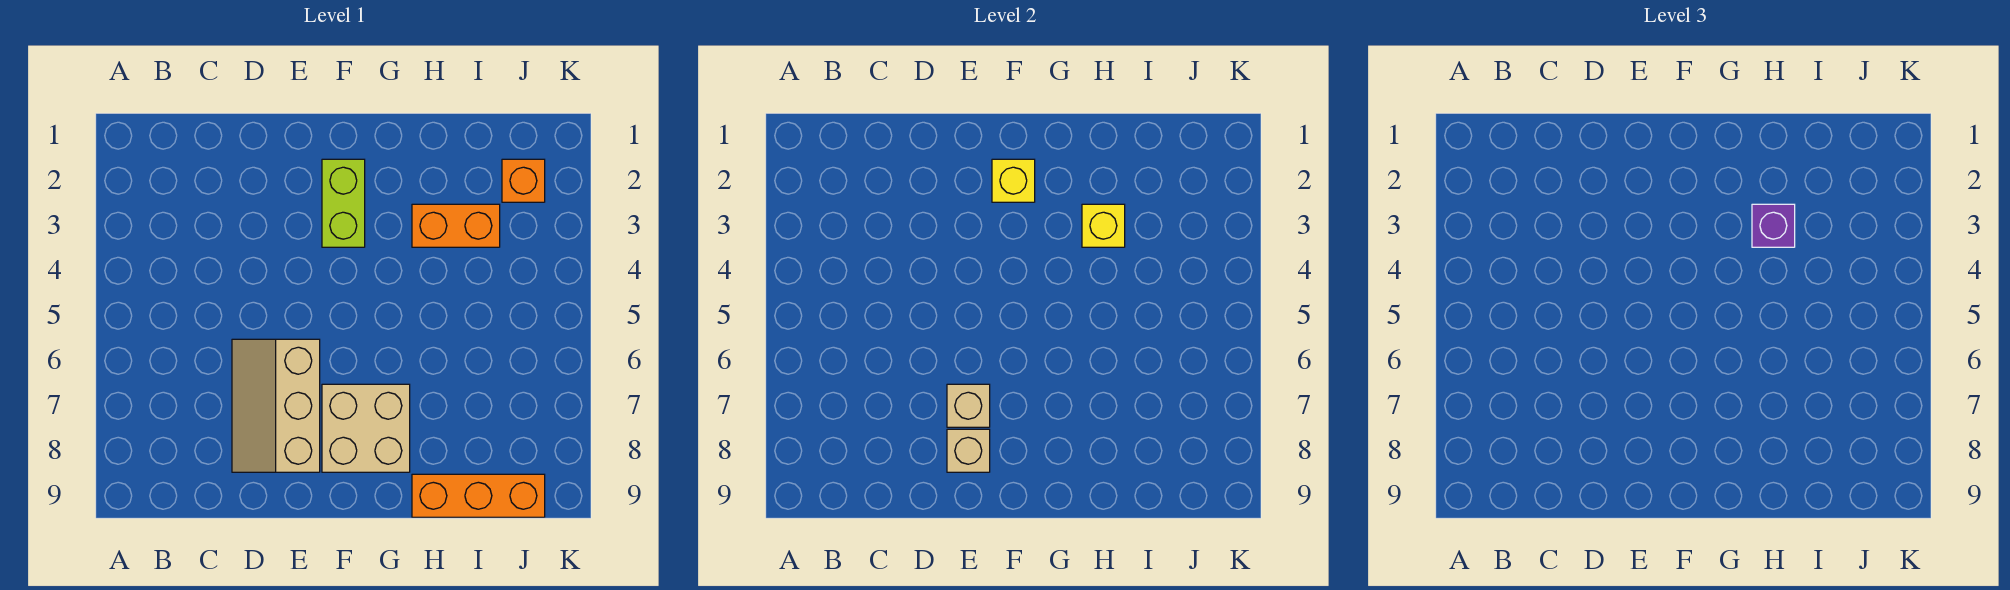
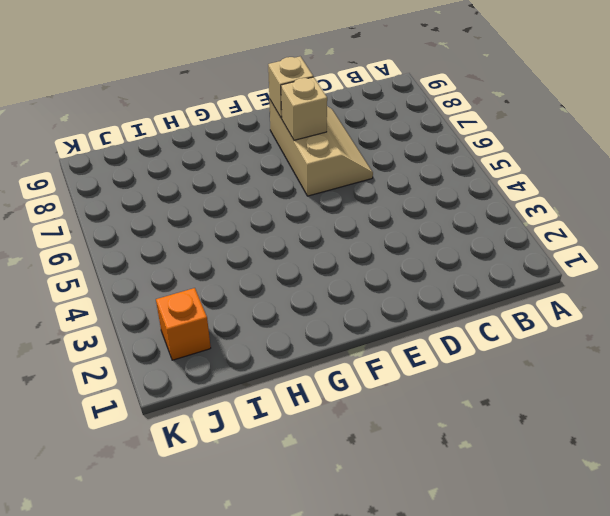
none -> lime 1x2 brick [322,159,365,247]
none -> tan 2x2 brick [322,384,410,472]

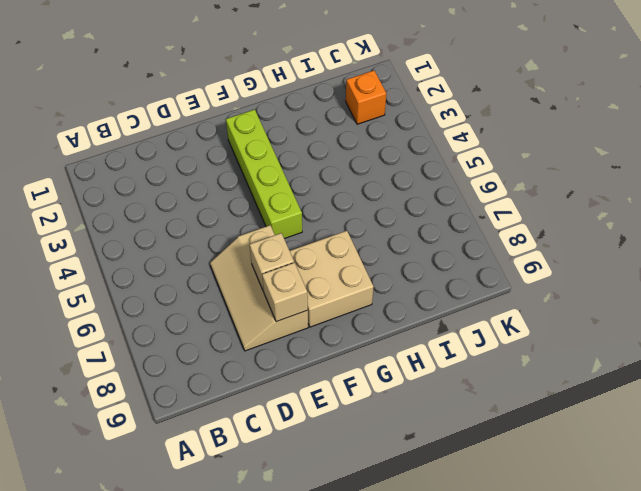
lime 1x4 brick [226,109,302,239] -> lime 1x2 brick [322,159,365,247]
none -> orange 1x2 brick [412,204,500,247]
none -> orange 1x3 brick [412,474,545,517]

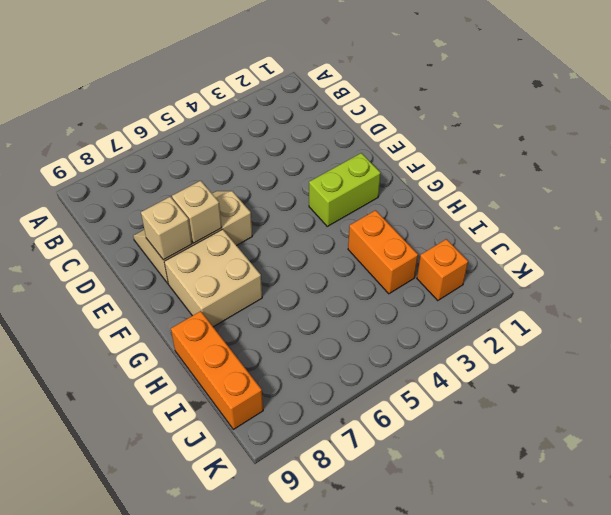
none -> yellow 1x1 brick [992,159,1035,202]
none -> yellow 1x1 brick [1082,204,1125,247]

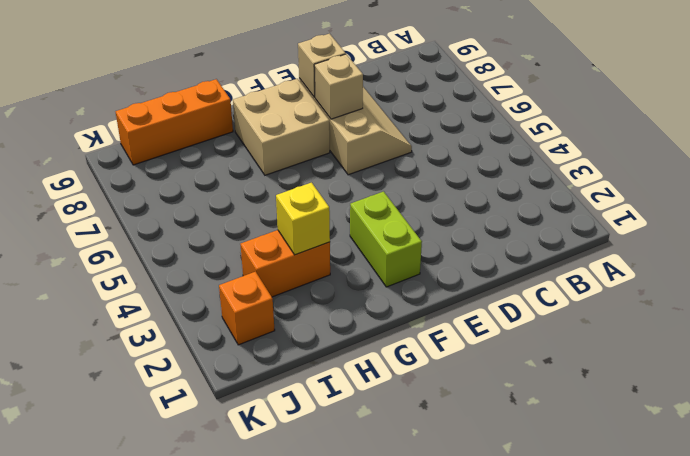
none -> yellow 1x1 brick [992,159,1035,202]
none -> purple 1x1 brick [1752,204,1795,247]

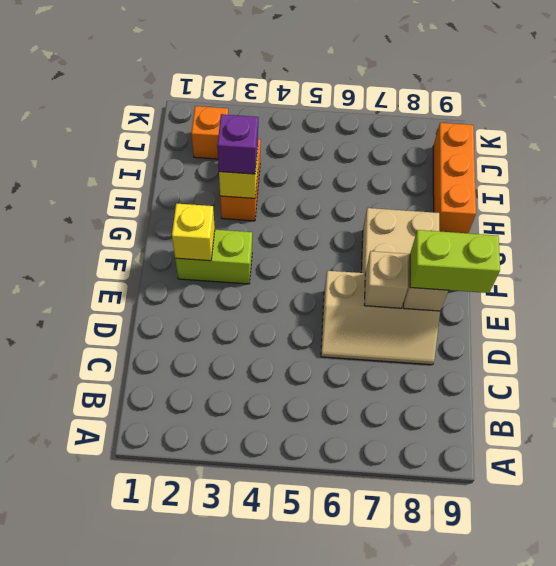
lime 1x2 brick [410,230,500,293] -> none

